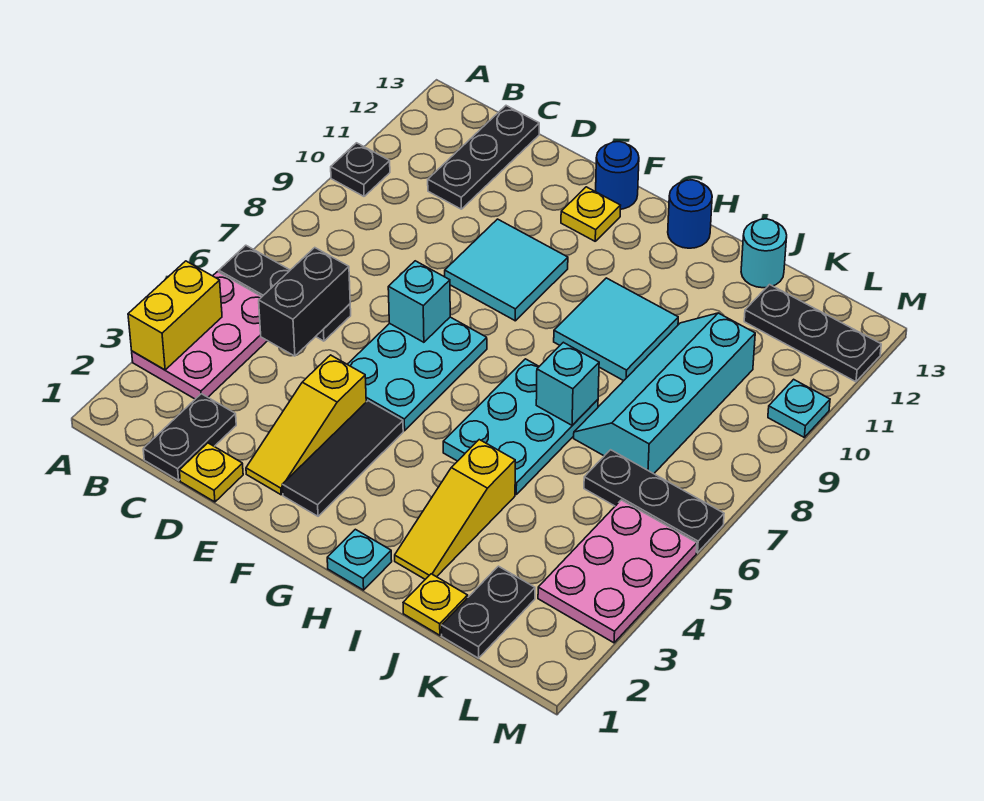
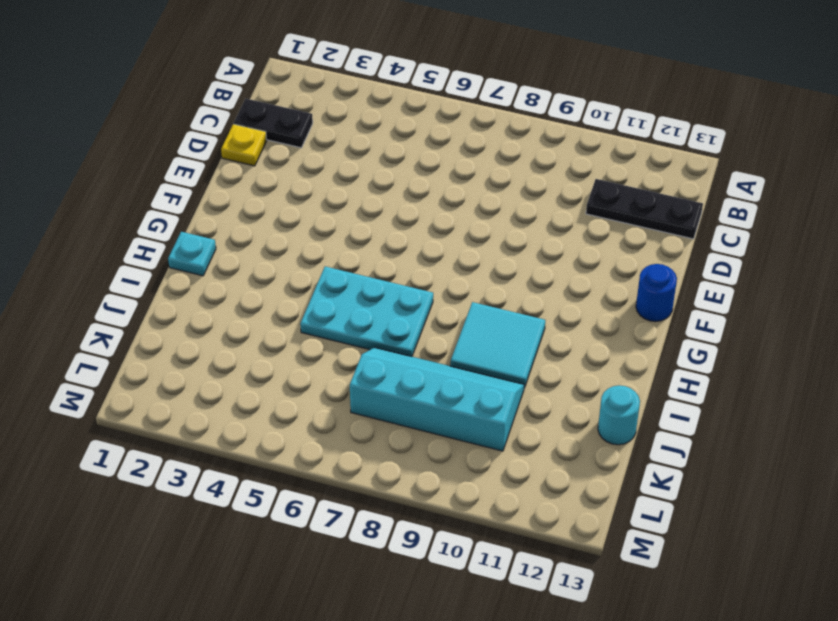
none -> pink 2x3 plate [132,272,267,399]
none -> black 1x3 plate [219,245,351,341]
none -> black 1x1 plate [331,143,390,196]

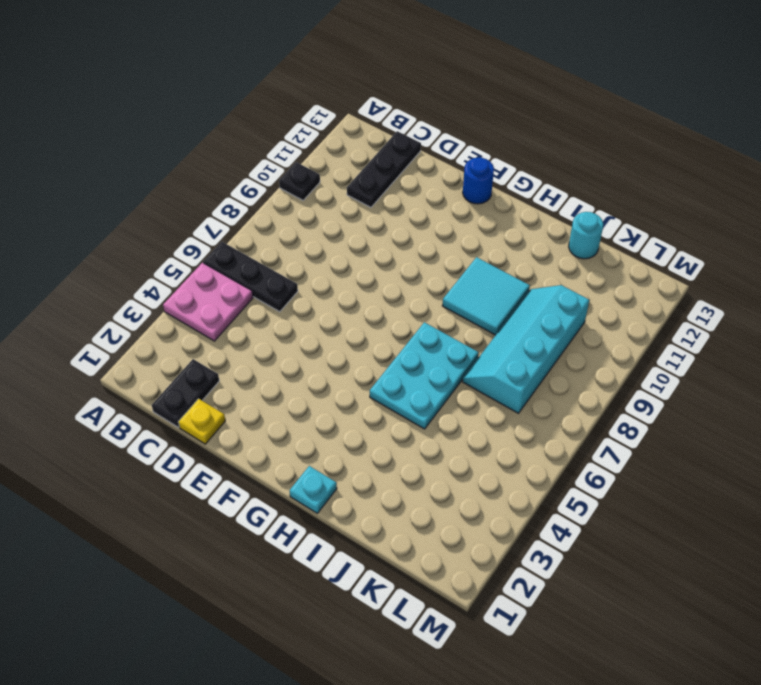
pink 2x2 plate [163,263,253,341] -> pink 2x3 plate [132,272,267,399]
none -> yellow 1x3 slope [246,355,366,495]
none -> cyan 2x3 plate [347,317,487,431]
none -> cyan 2x2 tile [445,219,568,321]

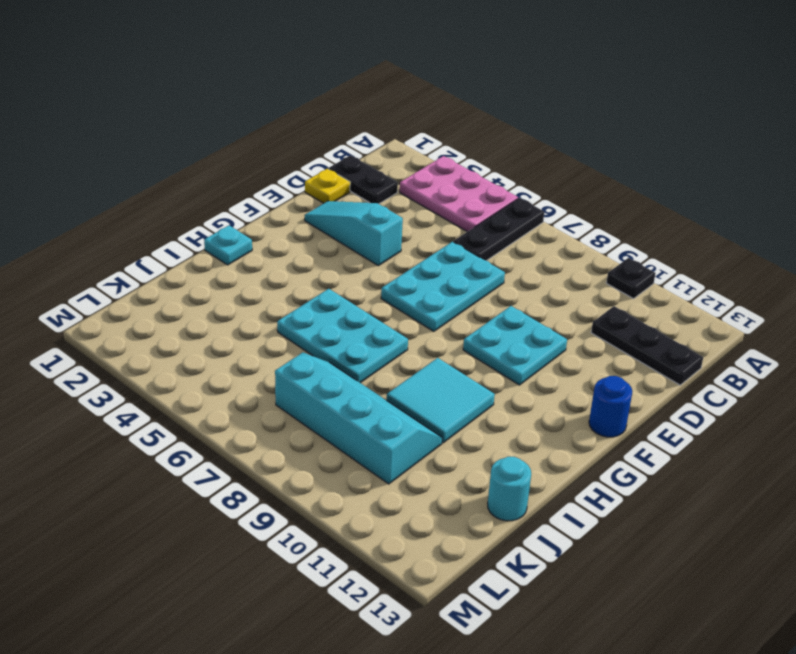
cyan 2x3 plate [381,242,505,331] -> cyan 2x3 plate turned to [347,317,487,431]
cyan 1x3 slope [305,201,403,266] -> yellow 1x3 slope [246,355,366,495]
cyan 2x2 plate [463,306,567,385] -> cyan 2x2 tile [445,219,568,321]
none -> black 1x3 tile [282,401,403,516]
none -> yellow 1x1 plate [561,187,621,241]
none -> blue 1x1 round brick [668,180,712,248]

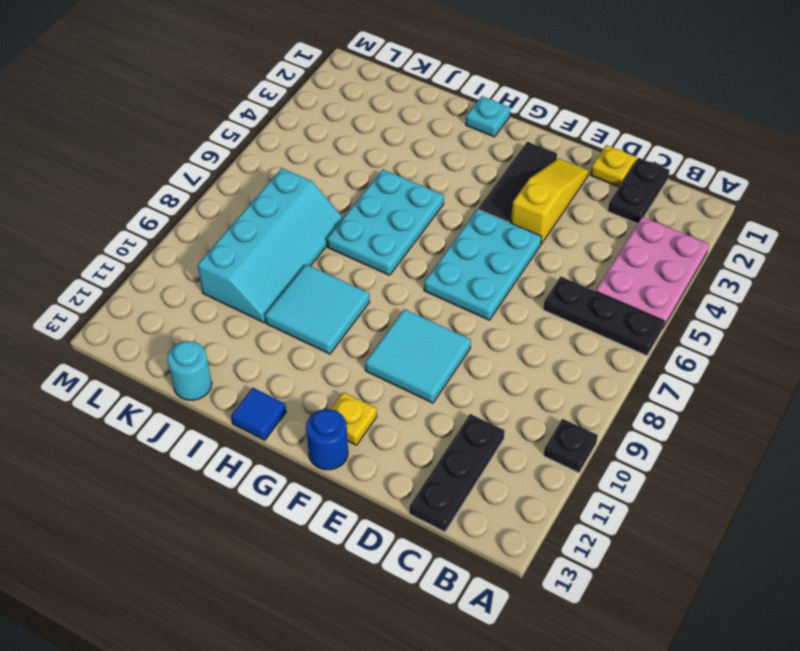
blue 1x1 tile [231,388,286,440] -> blue 1x1 round brick [668,180,712,248]
none -> yellow 1x3 slope [395,440,515,579]
none -> yellow 1x1 plate [403,574,468,635]
none -> black 1x2 plate [442,566,535,658]

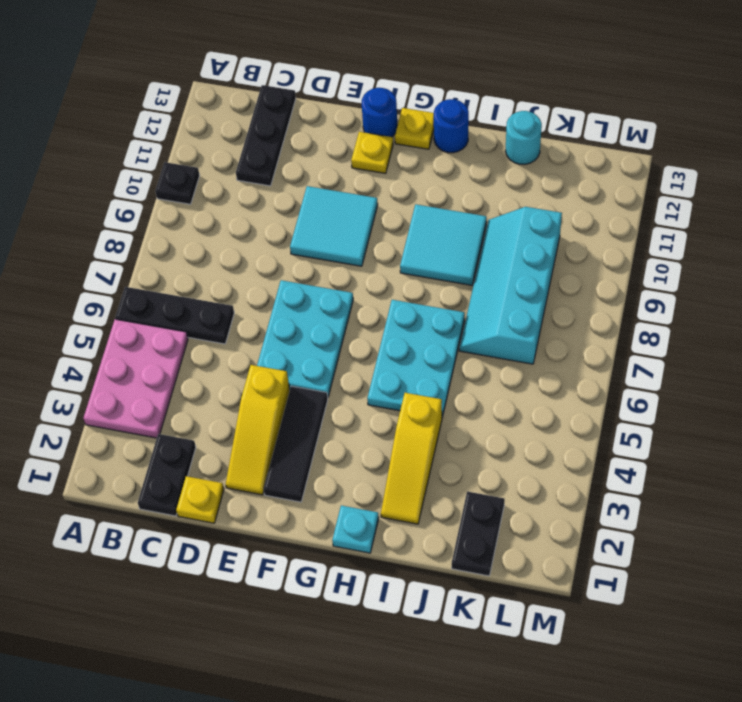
yellow 1x1 plate [395,108,434,149] -> yellow 1x1 plate moved to [403,574,468,635]
none -> black 1x3 plate [584,450,724,553]
none -> black 1x3 plate [744,285,881,382]
none -> pink 2x3 plate [538,500,697,643]

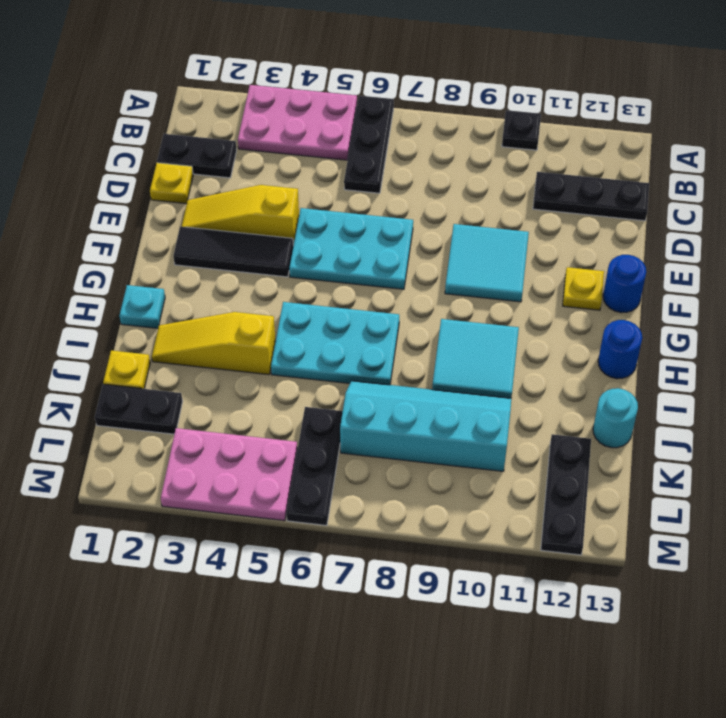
none -> cyan 1x1 plate [768,379,830,437]
none -> yellow 1x2 brick [128,261,222,370]
none -> black 1x2 brick [259,248,350,356]

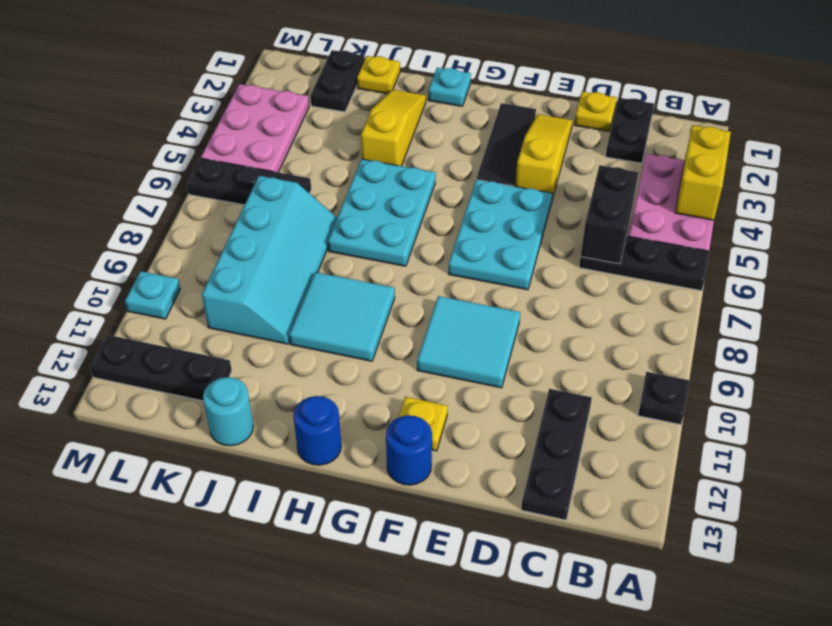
none -> cyan 1x1 brick [388,261,450,342]
none -> cyan 1x1 brick [536,342,599,425]

